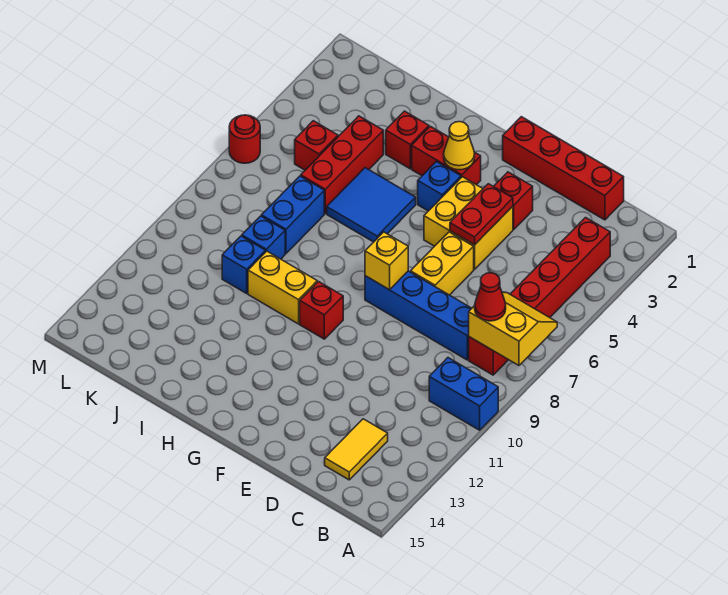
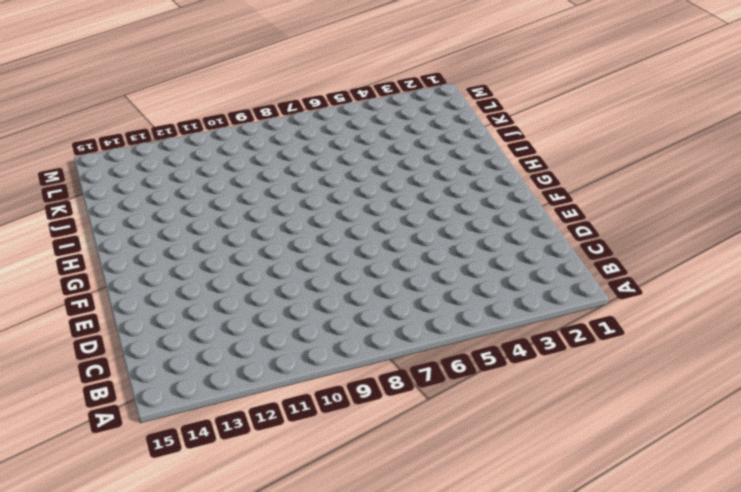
none -> blue 1x2 brick [429,358,498,430]
none -> red 1x6 brick [469,218,610,375]
none -> red 1x4 brick [503,117,624,220]

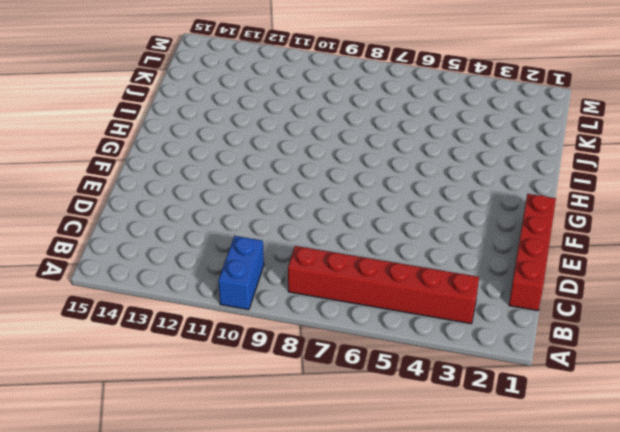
none -> blue 1x4 brick [365,271,472,360]
none -> yellow 1x2 tile [325,419,388,480]
none -> red 1x1 brick [494,172,533,229]

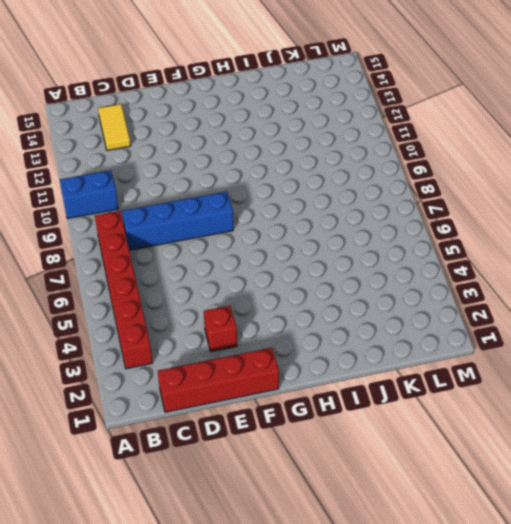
none -> yellow 2x2 brick [424,177,513,270]
none -> yellow 1x2 brick [411,232,474,295]
none -> red 1x2 brick [412,126,481,185]

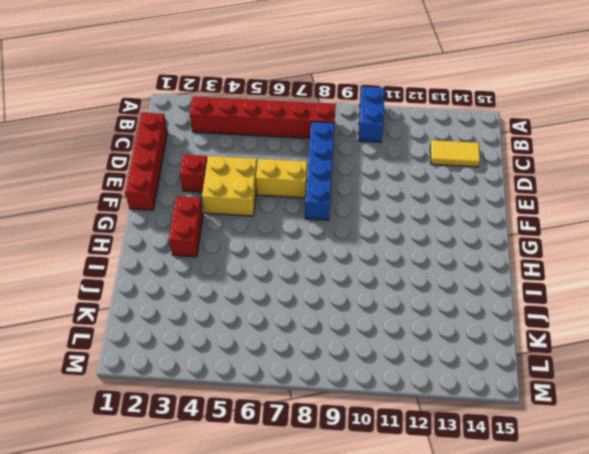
none -> blue 1x1 brick [418,162,461,211]
none -> red 1x1 brick [300,282,343,339]
none -> blue 2x2 tile [327,168,416,242]

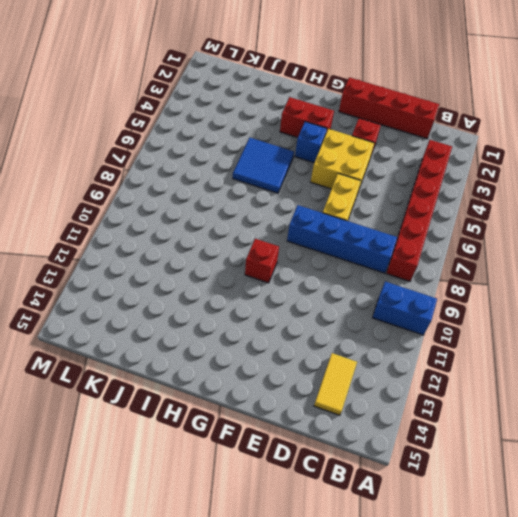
none -> yellow 1x2 brick [248,251,317,324]
none -> red 1x1 brick [386,111,429,169]
none -> red 1x3 brick [301,116,383,213]

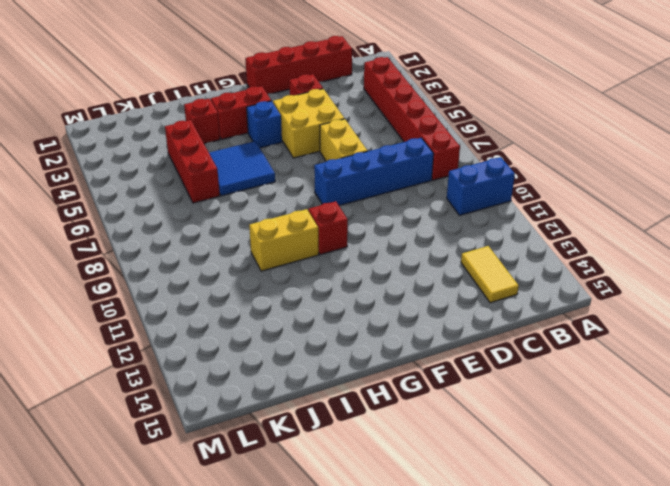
none -> blue 1x2 brick [261,176,324,253]
none -> blue 1x1 brick [242,216,285,259]
none -> blue 1x1 brick [222,236,266,293]

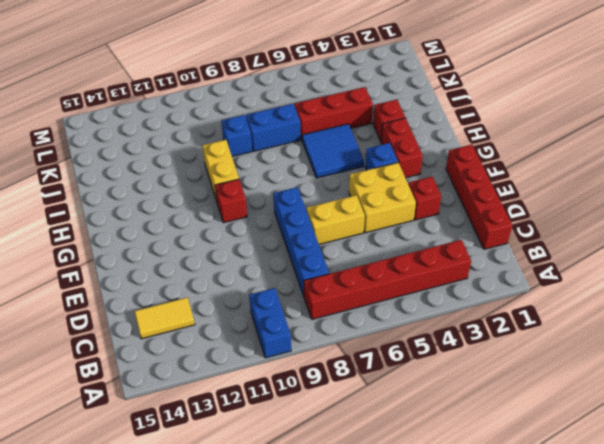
none -> blue 1x1 brick [222,236,266,293]
none -> red 1x1 brick [295,121,338,170]
none -> red 1x1 round brick [229,115,260,163]

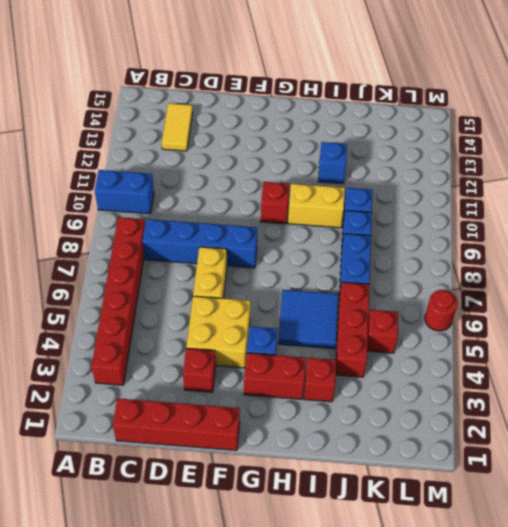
blue 1x1 brick [318,142,347,184] -> none
none -> yellow 2x2 slope [469,292,557,365]
none -> red 1x2 plate [450,184,513,245]
none -> yellow 1x1 brick [365,232,408,290]

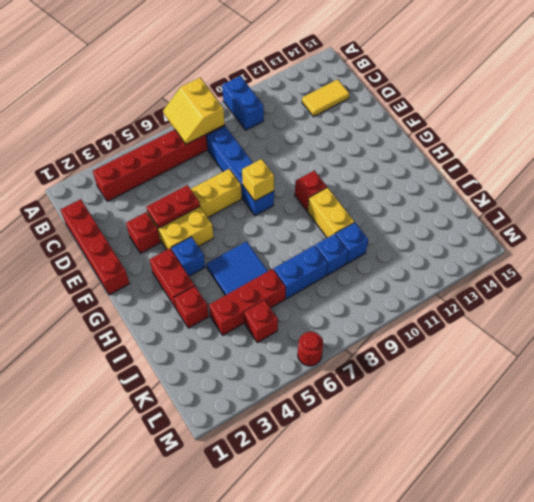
none -> yellow 1x1 cone [444,122,475,170]
none -> red 1x1 cone [475,273,506,321]

